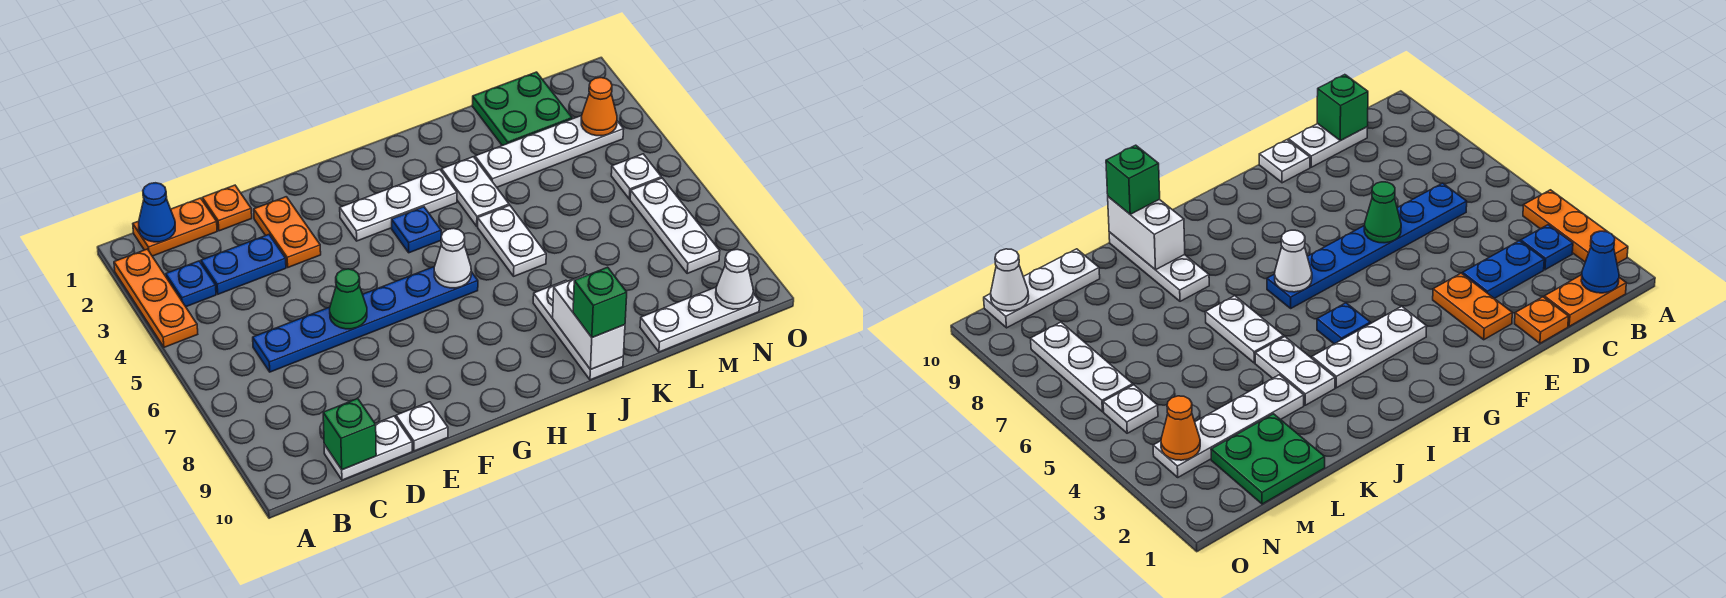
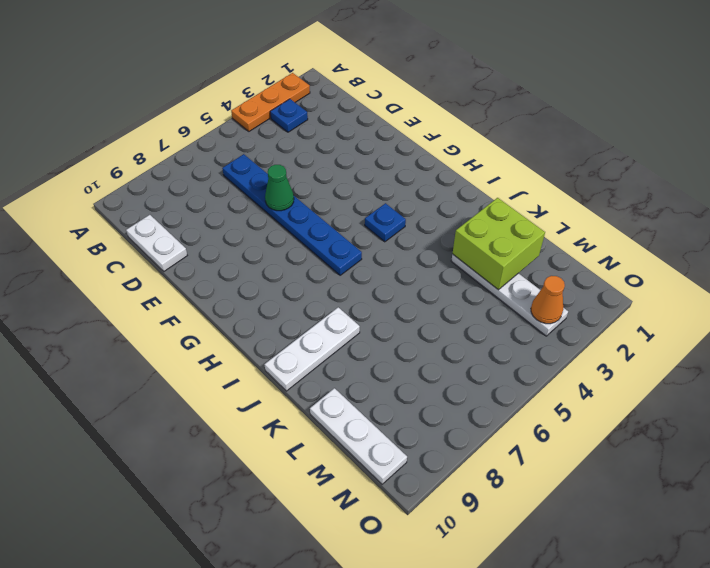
lime 2x2 brick [452,198,545,290] -> none
none -> orange 1x2 plate [133,198,217,256]
none -> blue 1x2 plate [201,235,286,294]
none -> orange 1x1 plate [202,185,252,231]

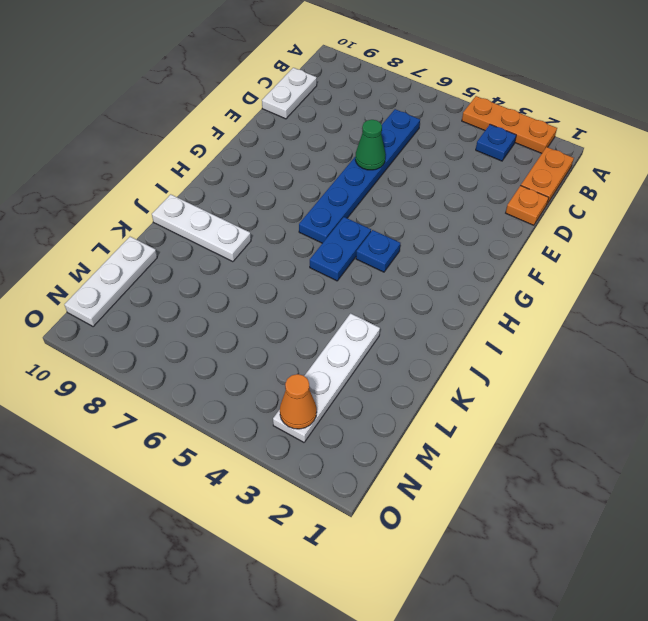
blue 1x2 plate [310,217,371,281] -> blue 1x2 plate moved to [201,235,286,294]
none -> orange 1x2 plate [254,197,321,267]
none -> white 1x1 plate [396,402,448,451]
none -> white 1x3 plate [340,170,457,241]

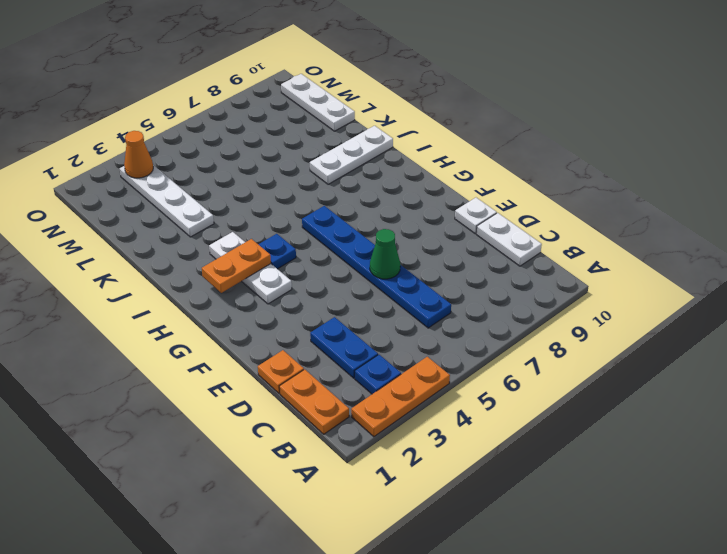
orange 1x2 plate [202,239,271,293] -> orange 1x2 plate moved to [254,197,321,267]
none -> white 1x2 plate [442,157,509,226]
none -> white 1x2 plate [478,205,546,276]
none -> green 2x2 plate [472,72,572,146]

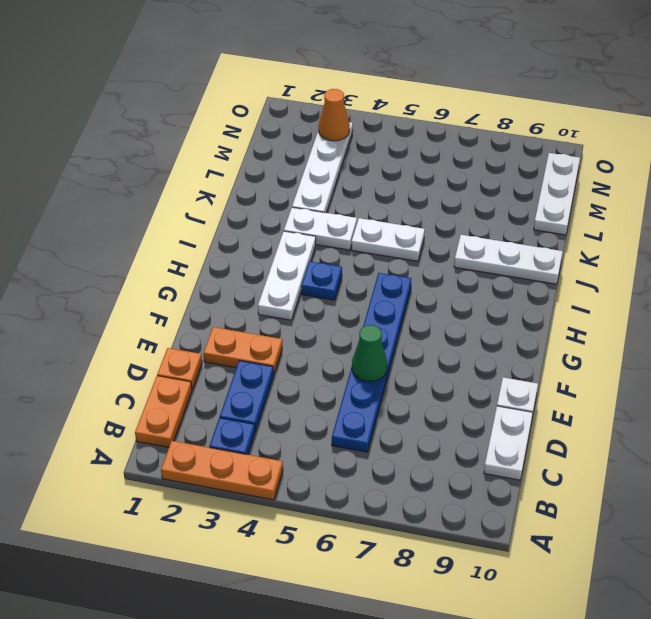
none -> green 2x2 plate [472,72,572,146]
none -> white 1x1 plate [611,154,661,199]
none -> white 1x3 plate [630,178,720,273]

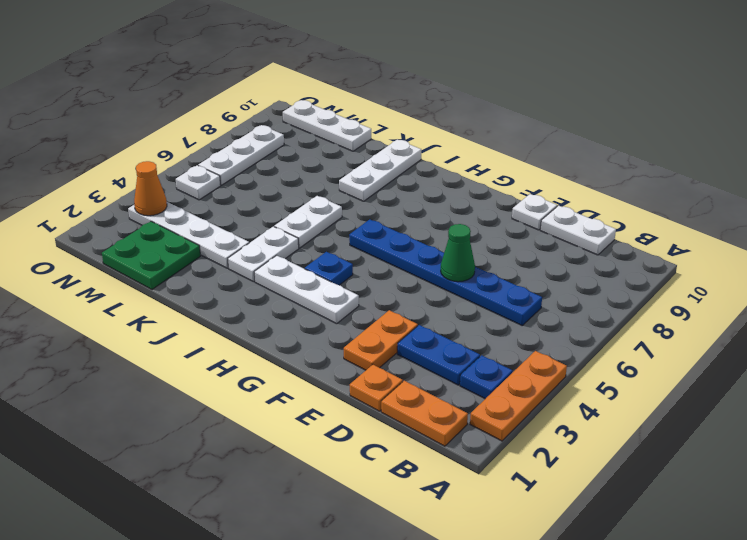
none -> blue 1x1 cone [139,183,175,242]
none -> green 1x1 brick [323,398,376,470]
none -> white 1x1 cone [434,228,471,288]

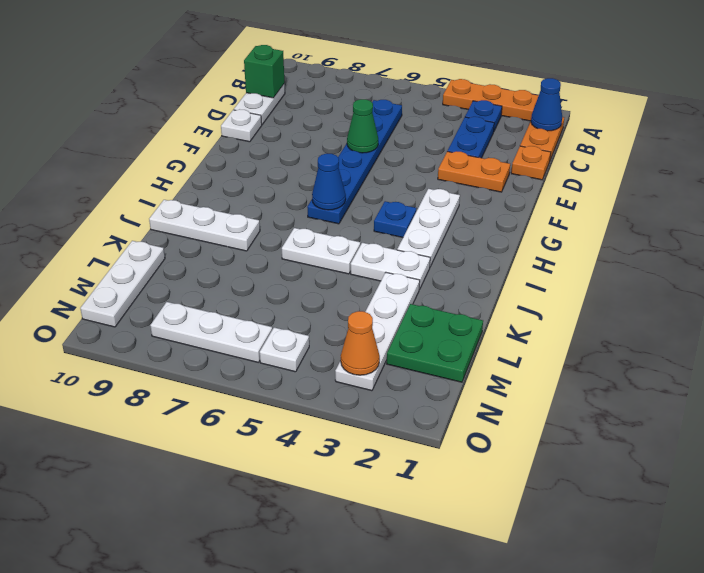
blue 1x1 cone [312,153,346,210] -> white 1x1 cone [434,228,471,288]
none -> white 1x2 brick [553,274,625,370]
none -> white 1x1 cone [716,249,753,309]
none -> green 1x1 brick [573,267,627,338]

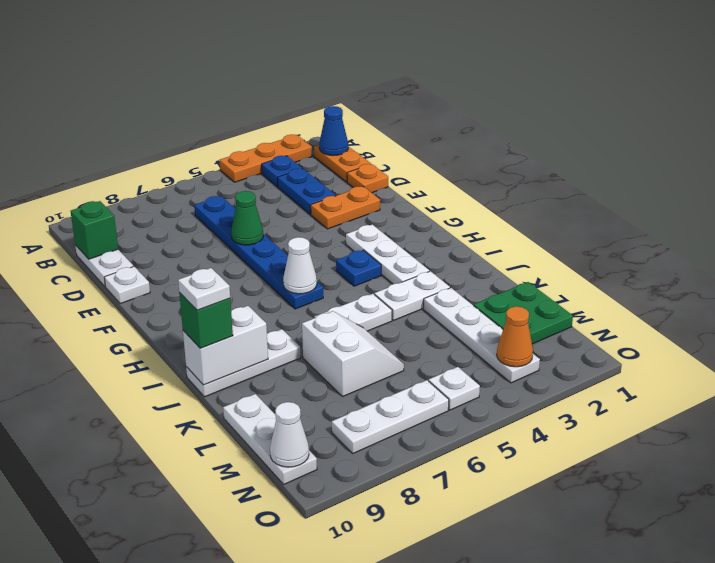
white 1x1 plate [178,268,230,310] -> none
white 2x2 slope [302,311,404,397] -> none

